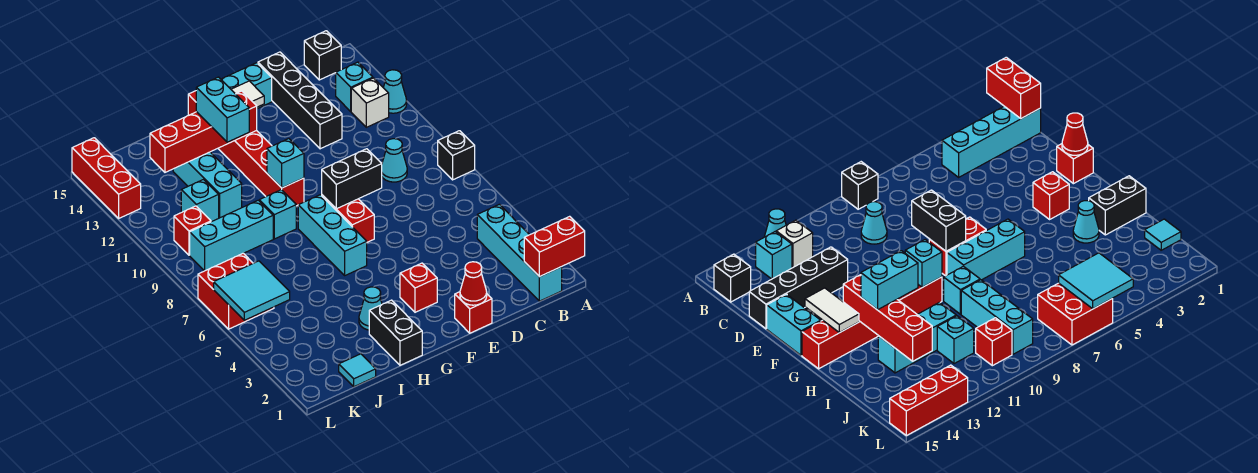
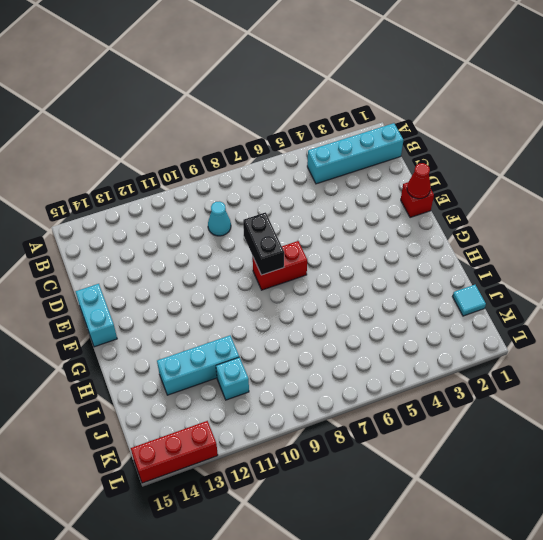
none -> black 1x1 brick [438,131,475,180]
none -> cyan 1x1 cone [383,70,407,113]
none -> white 1x1 brick [351,78,389,127]
none -> cyan 1x1 brick [336,62,373,111]

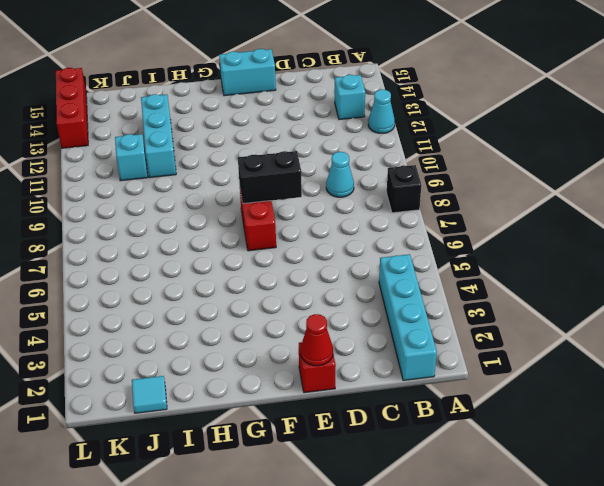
none -> white 1x1 brick [351,78,389,127]
none -> black 1x1 brick [304,31,341,80]
none -> black 1x4 brick [258,52,342,149]
none -> red 1x1 brick [400,263,437,312]

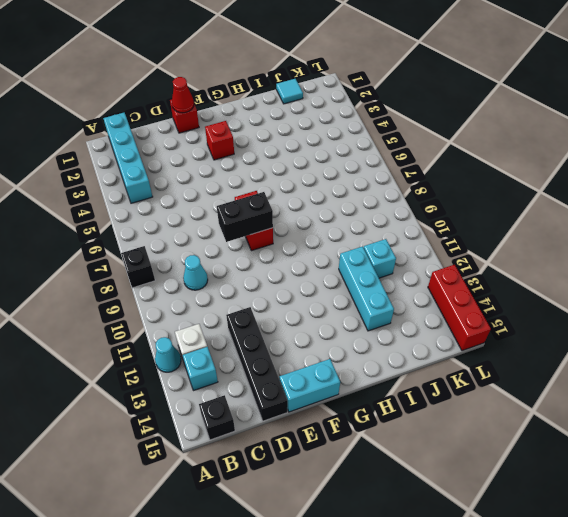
none -> cyan 1x3 brick [298,195,367,275]
none -> red 1x6 brick [188,91,304,206]
none -> black 1x2 brick [369,300,422,365]
none -> cyan 1x1 cone [359,287,382,330]

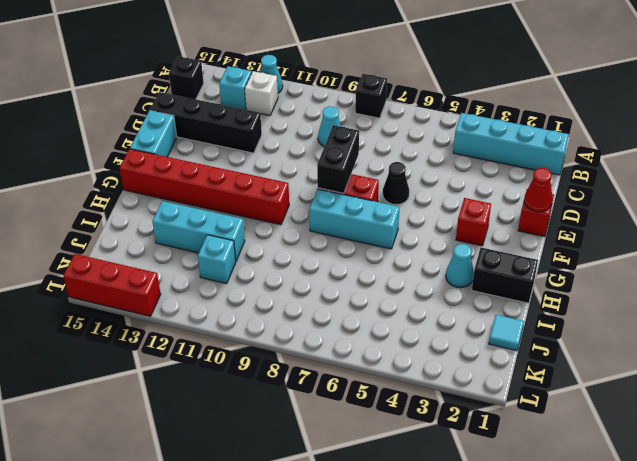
black 1x1 cone [383,162,409,205] -> none
none -> cyan 1x1 brick [259,190,296,239]
none -> cyan 1x3 brick [190,200,273,271]
none -> red 2x2 brick [198,253,274,329]
none -> red 1x1 brick [174,206,211,255]

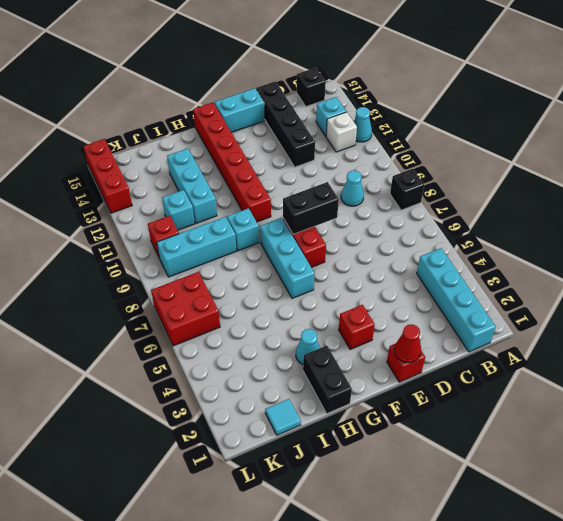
none -> red 1x2 brick [524,216,585,277]
none -> white 1x2 tile [231,81,264,107]
none -> cyan 1x1 brick [267,139,304,188]
none -> red 1x4 brick [150,91,257,172]

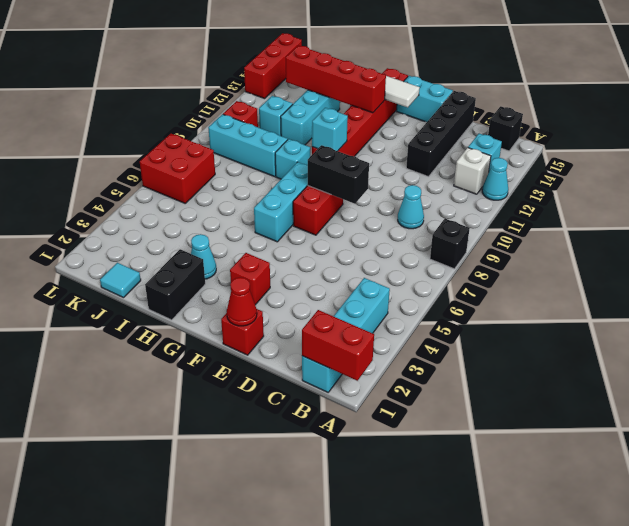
none -> cyan 2x2 tile [214,261,290,320]
none -> cyan 1x2 brick [196,77,249,142]

